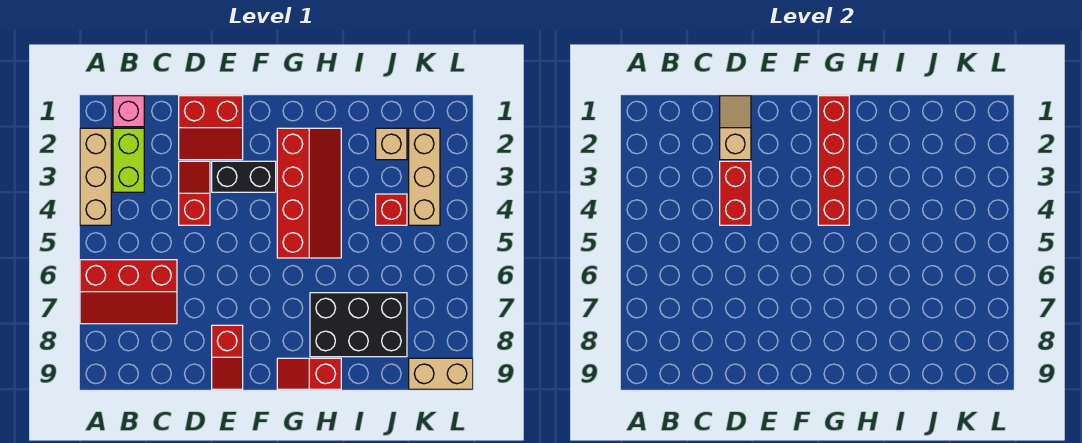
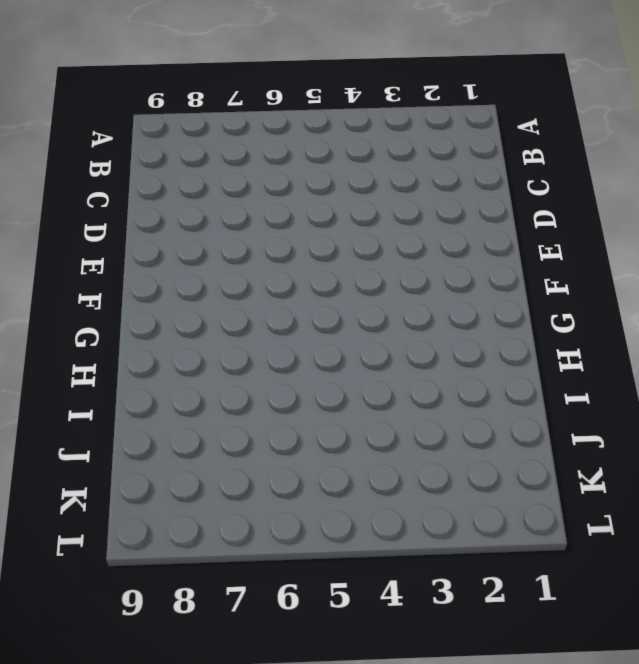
none -> tan 1x3 brick [80,128,111,225]
none -> red 2x3 slope [80,260,177,324]
none -> pink 1x1 brick [113,96,144,127]

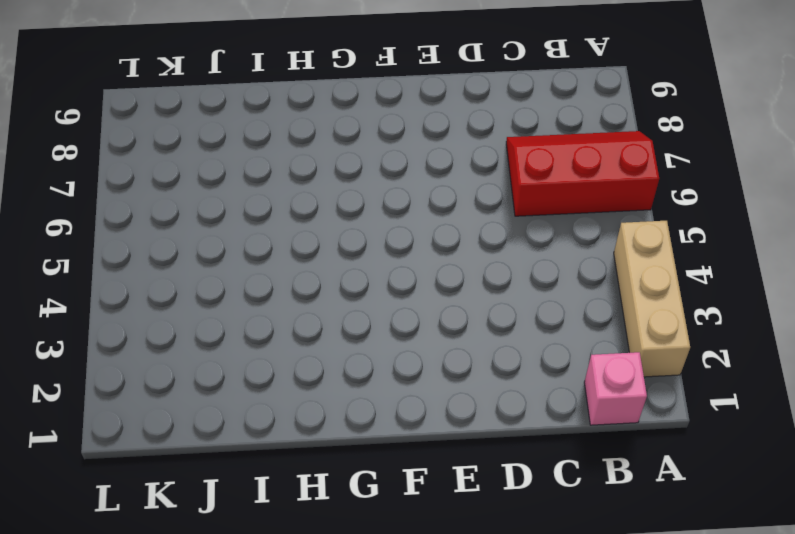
none -> lime 1x2 brick [113,128,144,192]
none -> red 2x2 slope [179,96,243,160]
none -> red 1x2 slope [179,161,210,225]

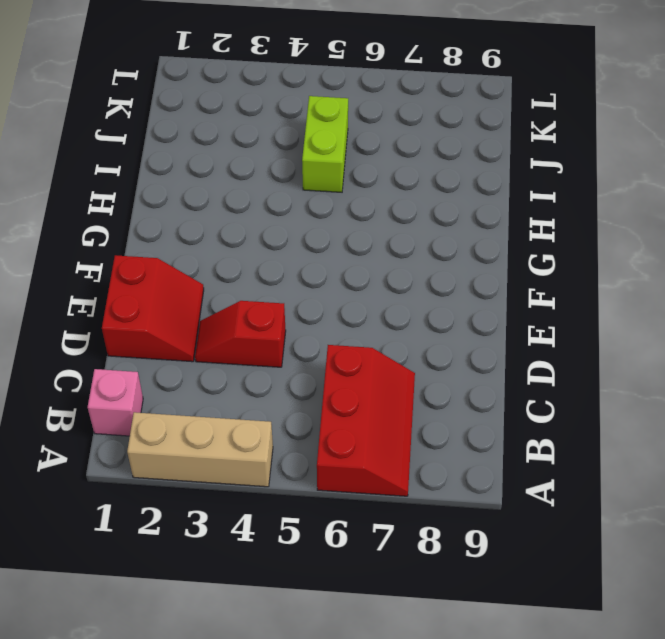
lime 1x2 brick [302,96,348,192] -> lime 1x2 brick turned to [113,128,144,192]
none -> black 1x2 brick [212,161,276,192]
none -> red 1x2 slope [212,325,243,389]
none -> red 2x4 slope [277,128,341,258]

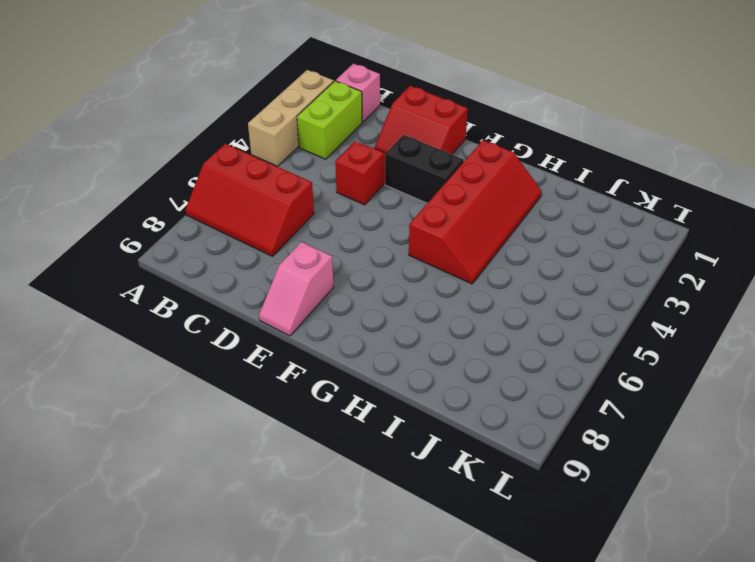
pink 1x2 slope [259,242,333,336] -> red 1x2 slope [212,325,243,389]
none -> red 1x2 slope [277,358,341,389]
none -> black 2x3 brick [310,293,407,357]
none -> tan 1x1 brick [376,128,407,160]

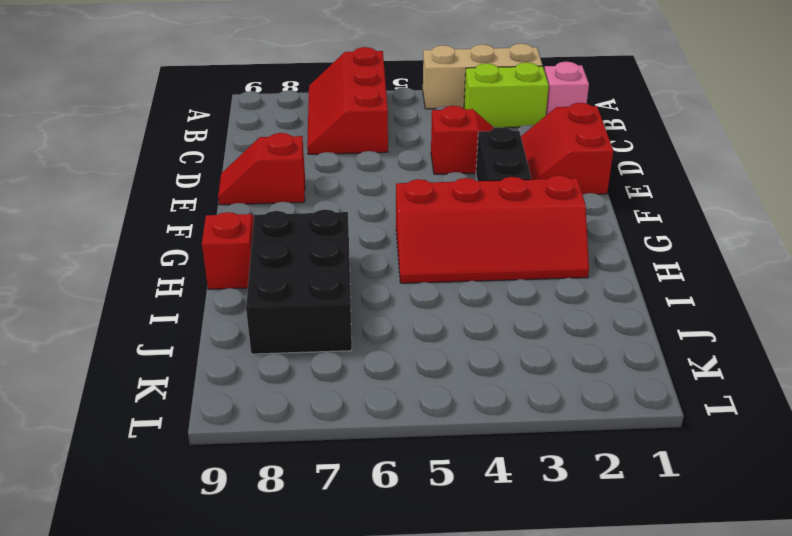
none -> tan 1x1 brick [376,128,407,160]
none -> red 1x1 brick [376,194,407,225]
none -> tan 1x3 brick [409,128,440,225]

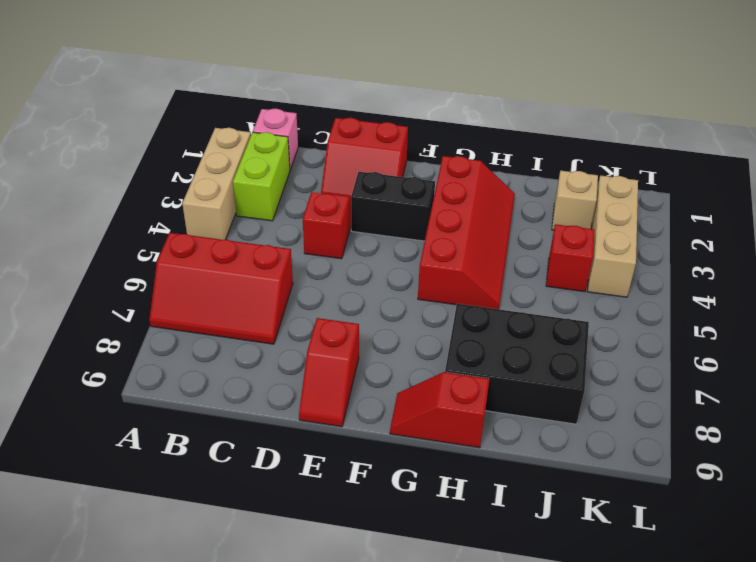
none -> tan 1x2 brick [409,358,473,389]
none -> tan 1x2 slope [720,96,751,160]
none -> red 1x2 brick [720,161,751,225]

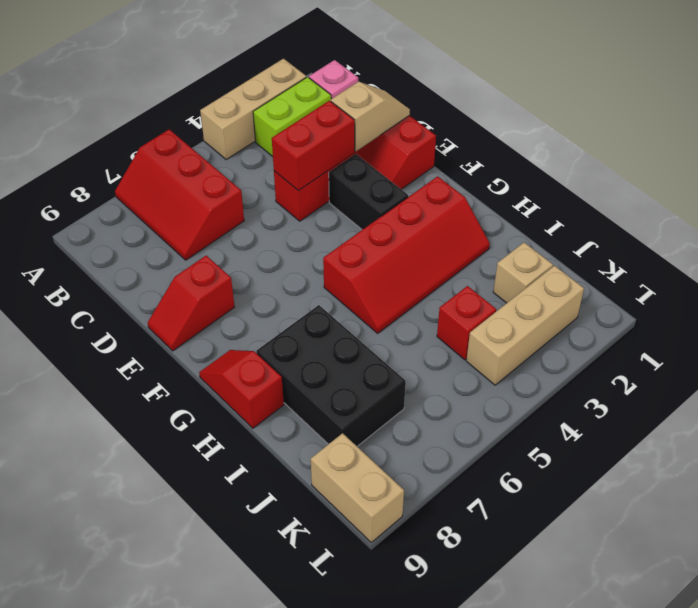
none -> red 1x4 brick [818,96,849,225]

